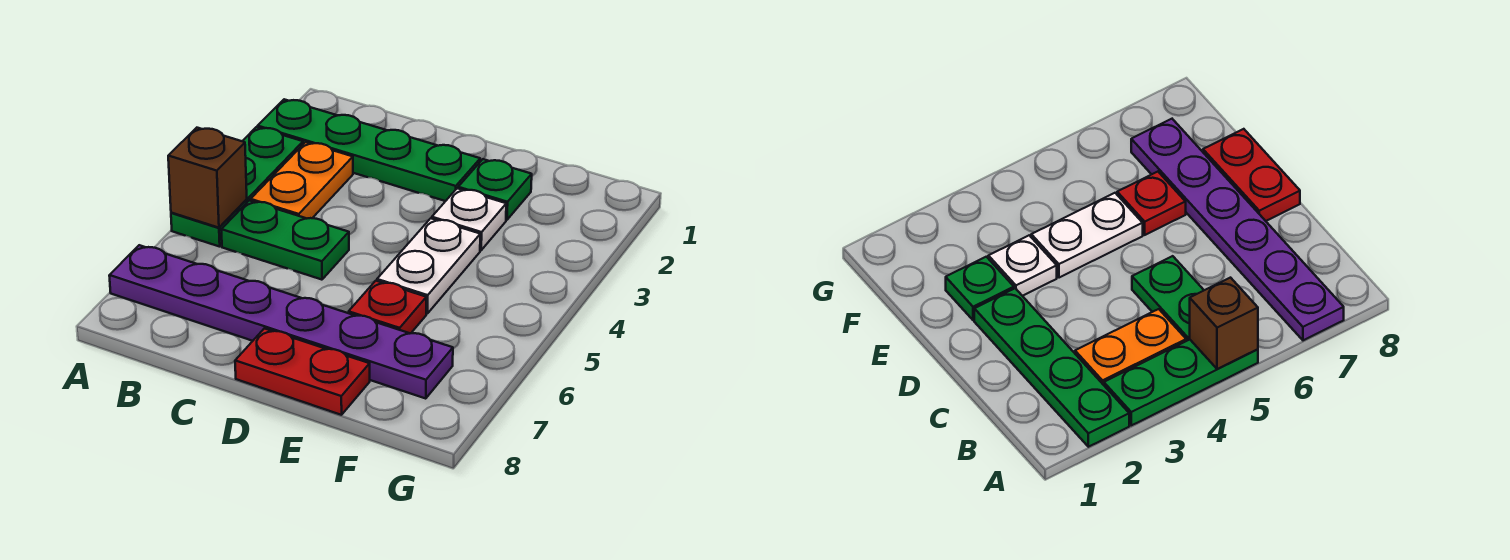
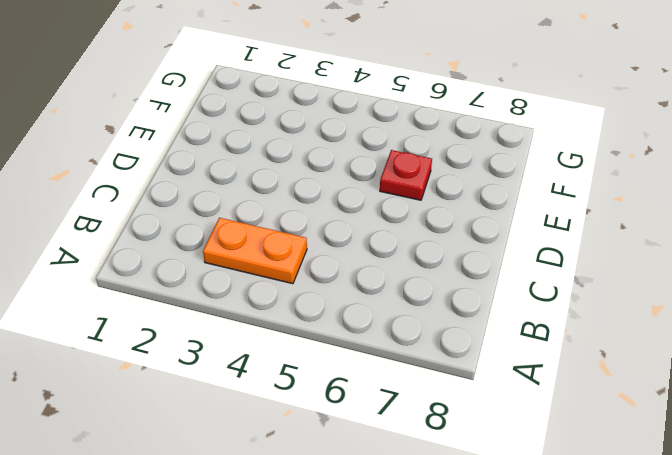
none -> green 1x4 plate [258,99,480,201]
none -> green 1x3 plate [171,127,303,247]

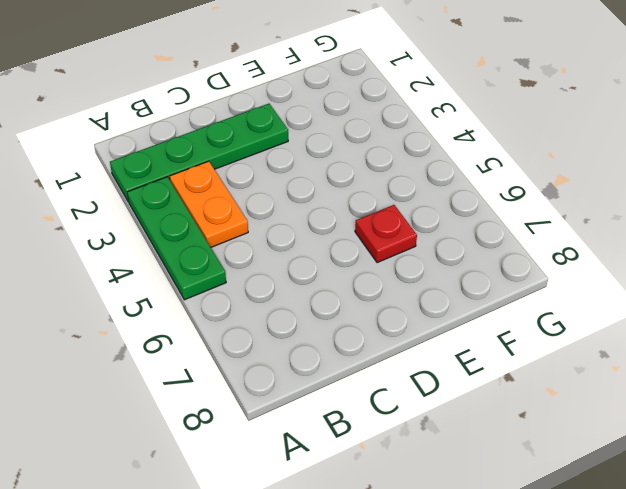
none -> purple 1x6 plate [109,245,453,399]
none -> green 1x2 plate [221,200,349,280]

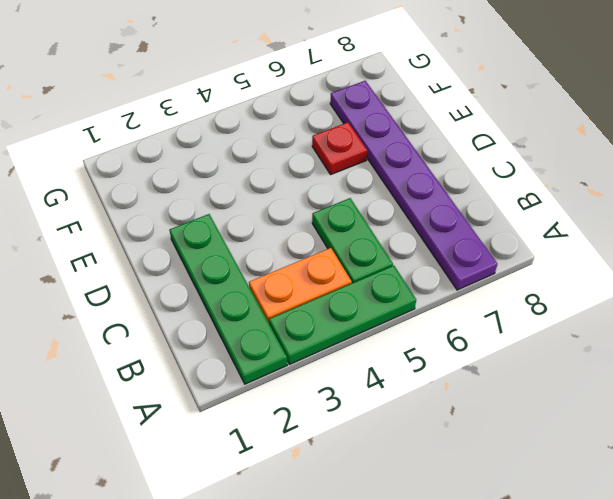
none -> red 1x2 plate [235,328,370,415]
none -> green 1x1 plate [458,159,532,220]

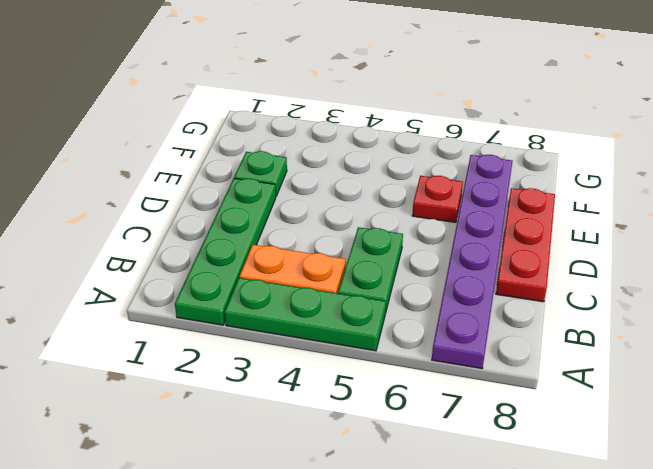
red 1x3 plate [496,188,555,302] -> red 1x2 plate [235,328,370,415]
none -> white 1x1 plate [432,188,506,250]
none -> white 1x2 plate [377,218,480,314]

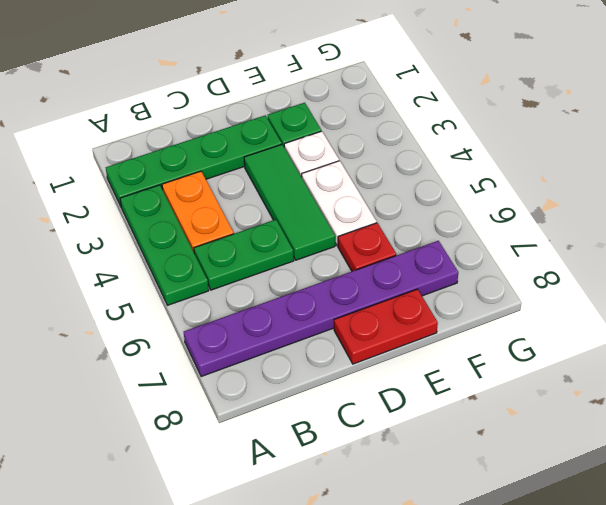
green 1x3 tile [244,145,335,260] -> none
none -> brown 1x1 brick [168,128,247,228]

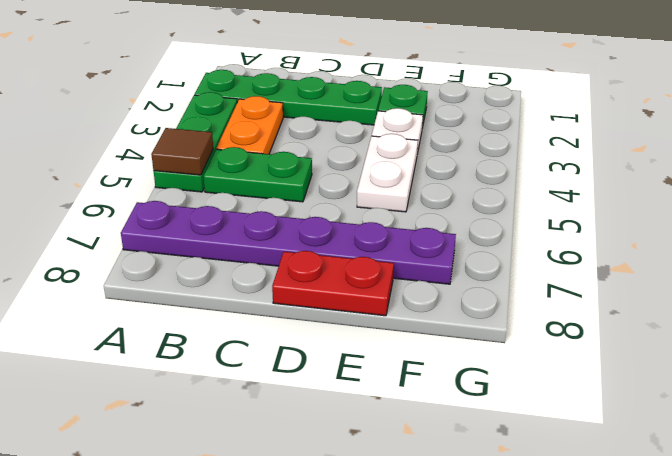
brown 1x1 tile [151,128,213,175] -> brown 1x1 brick [168,128,247,228]
none -> red 1x1 plate [349,281,426,333]

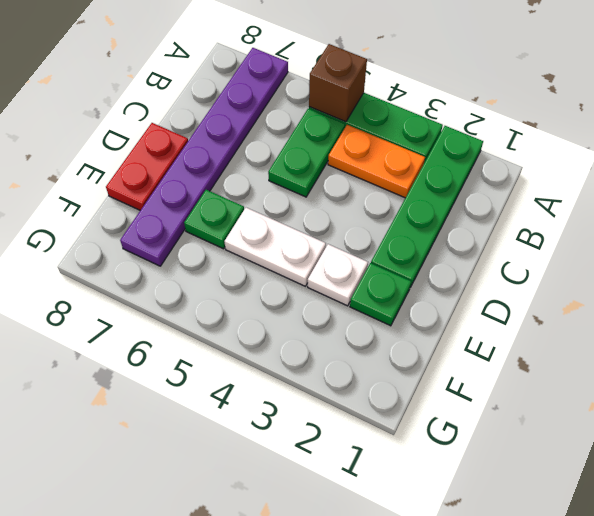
green 1x1 plate [184,190,244,249] -> red 1x1 plate [349,281,426,333]

